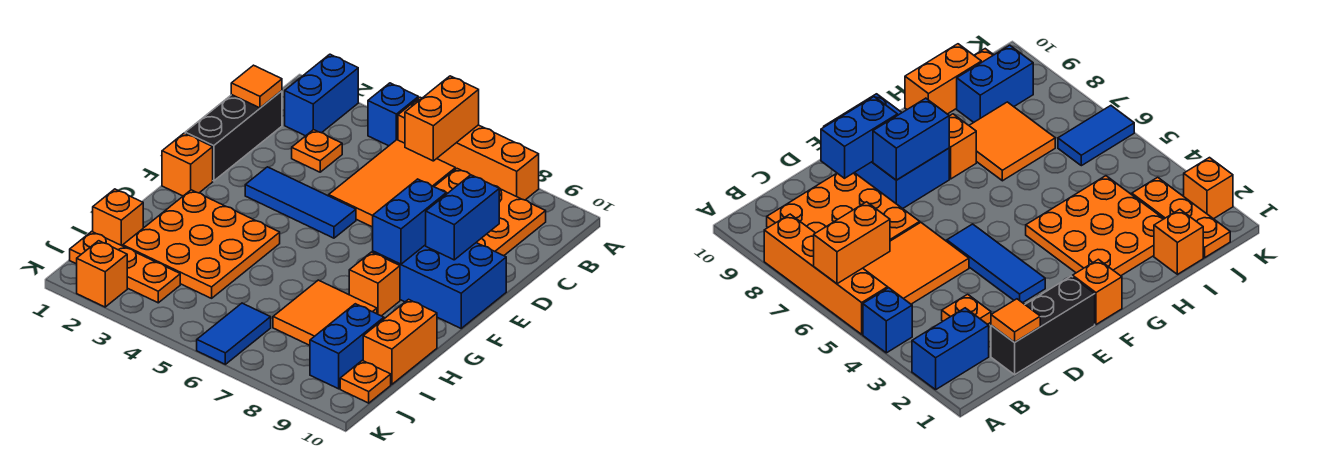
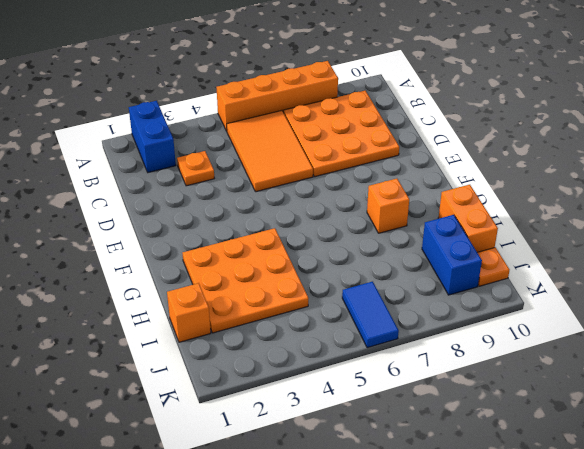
none -> blue 1x1 brick [368,83,418,146]
none -> black 1x3 brick [185,91,282,181]
none -> blue 1x3 tile [245,167,356,238]

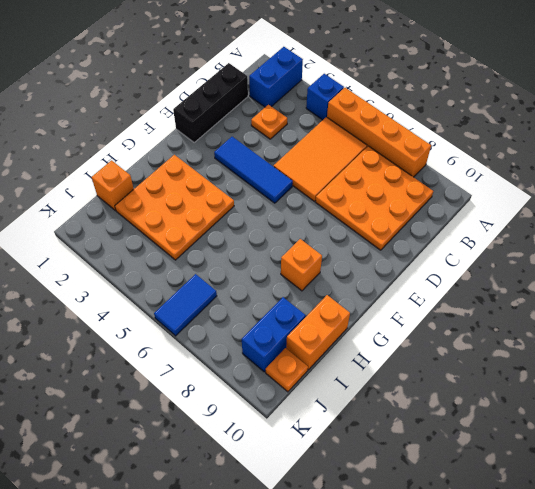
none -> blue 2x3 brick [373,243,506,328]
none -> orange 1x1 brick [162,133,213,196]
none -> orange 2x2 tile [273,280,377,345]

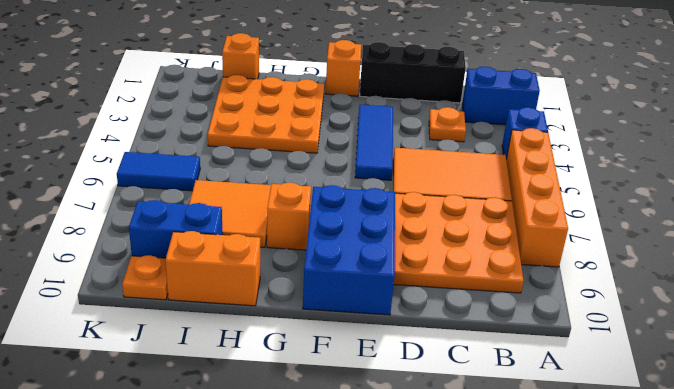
none -> orange 1x3 plate [70,231,180,303]
none -> orange 1x1 brick [77,241,127,307]
none -> orange 1x2 brick [405,76,479,161]

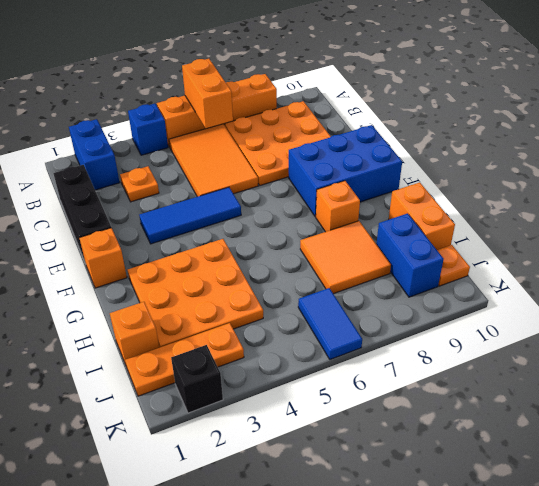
black 1x1 brick [171,345,223,413] -> orange 1x1 brick [77,241,127,307]
none -> orange 1x1 tile [231,65,282,108]
none -> blue 1x2 brick [426,175,499,260]
none -> blue 1x2 brick [373,179,446,264]

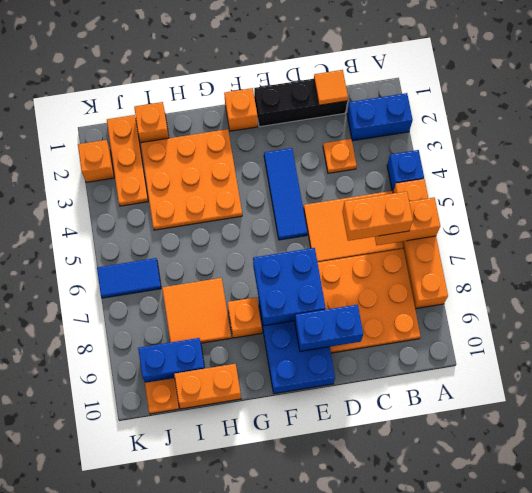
orange 1x2 brick [342,191,413,241] -> none
blue 2x2 brick [253,248,326,326] -> blue 1x2 brick [373,179,446,264]

